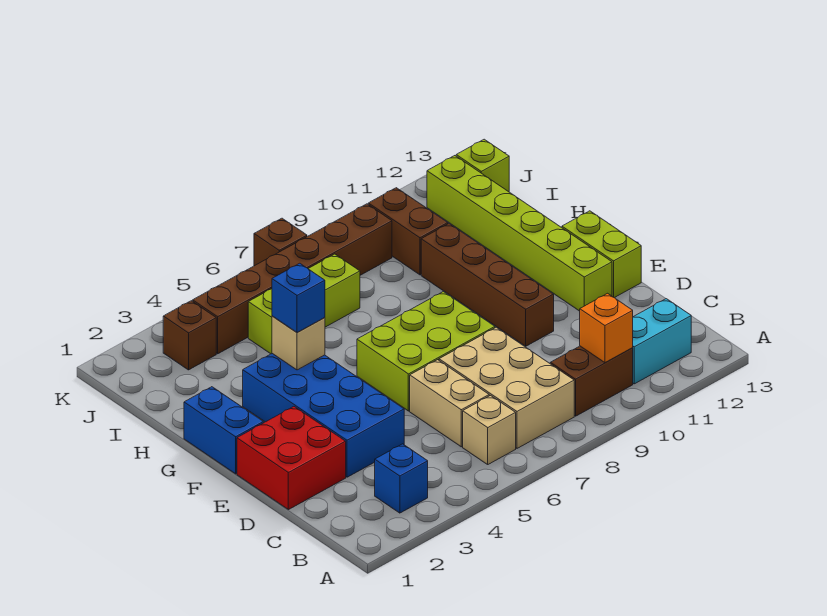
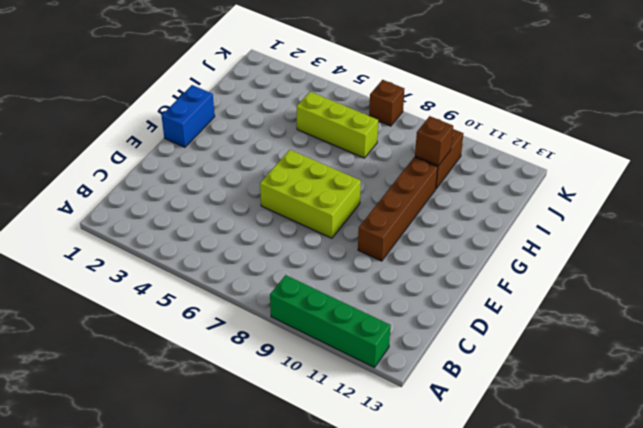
green 1x4 brick [270,275,391,368] -> none
brown 1x1 brick [415,116,453,166] -> brown 1x1 brick moved to [163,301,216,370]
none -> blue 1x1 brick [375,444,428,513]
none -> tan 1x1 brick [463,396,516,464]
none -> tan 2x3 brick [439,327,574,448]

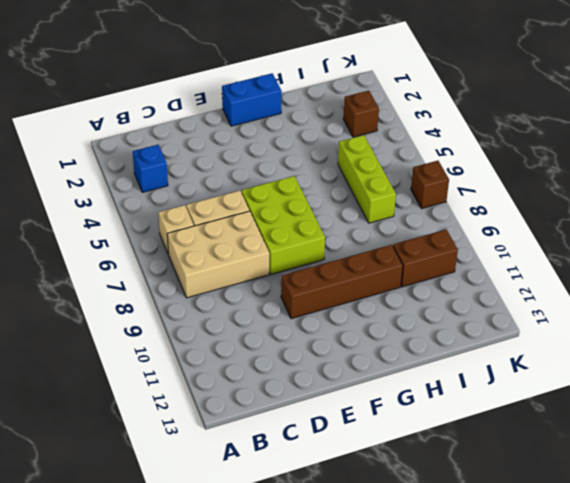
none -> brown 1x2 brick [550,346,633,416]
none -> cyan 1x2 brick [633,299,691,384]
none -> red 2x2 brick [237,407,346,510]

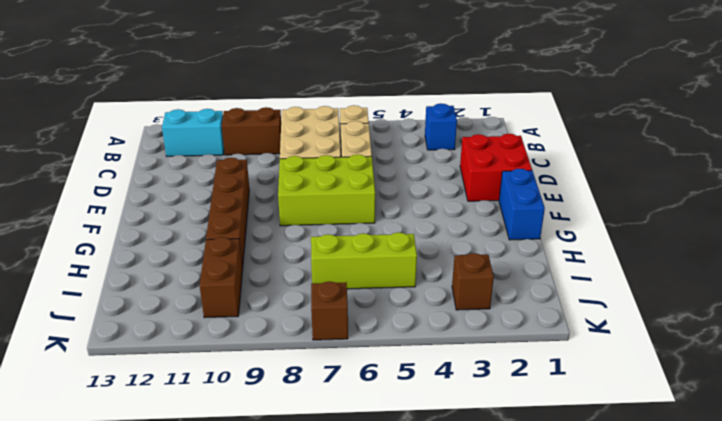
none -> blue 2x4 brick [243,354,404,477]
none -> lime 1x6 brick [427,156,612,311]
none -> lime 1x2 brick [562,211,641,298]

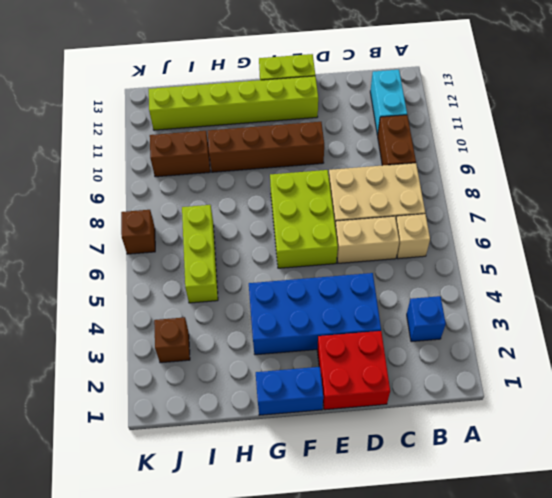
none -> brown 1x6 brick [193,204,392,354]
none -> lime 1x1 brick [456,139,509,192]
none -> orange 1x1 brick [580,293,633,363]

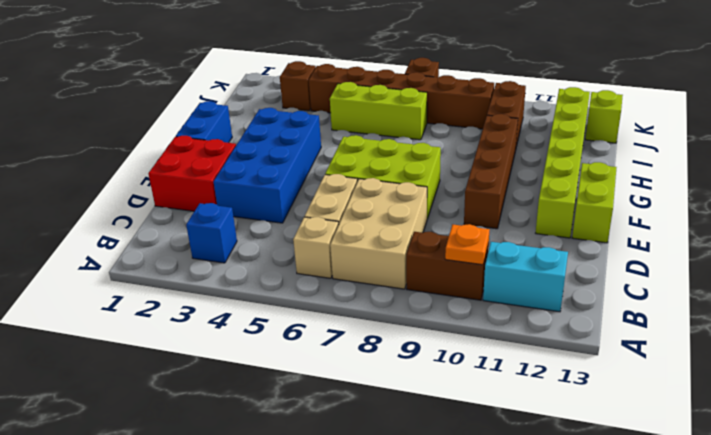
orange 1x1 plate [445,224,490,265] -> orange 1x1 brick [580,293,633,363]
none -> tan 1x1 brick [272,316,325,370]
none -> blue 1x1 brick [272,263,325,332]

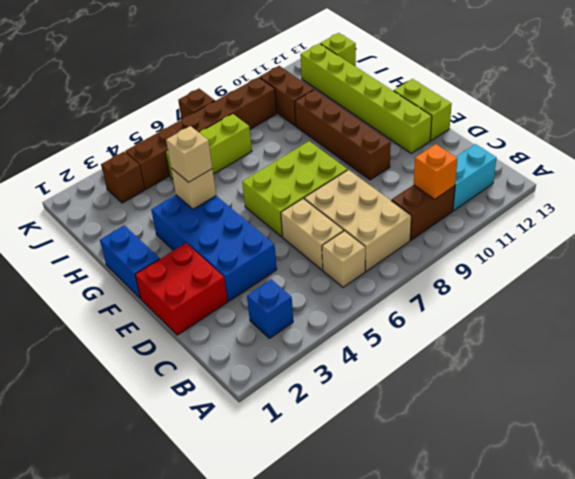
tan 1x1 brick [166,126,212,182] -> blue 1x1 brick [272,263,325,332]

